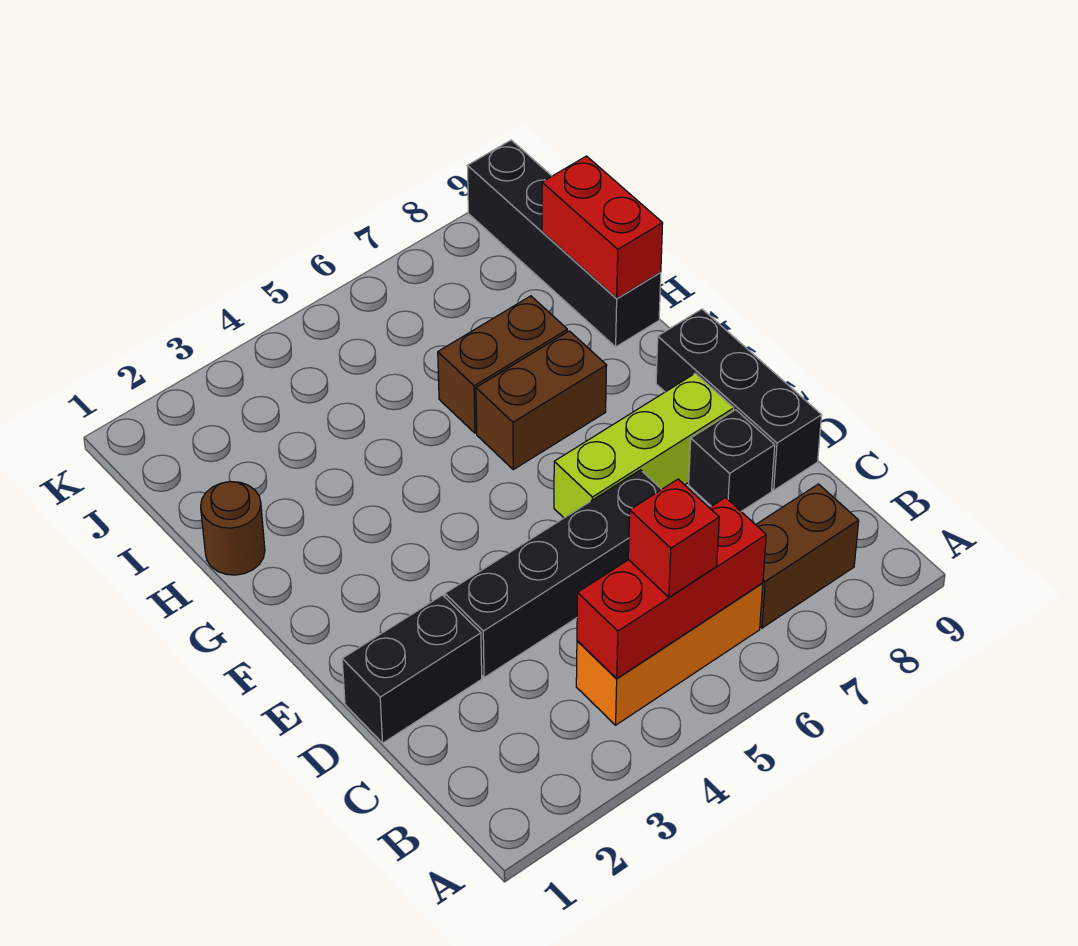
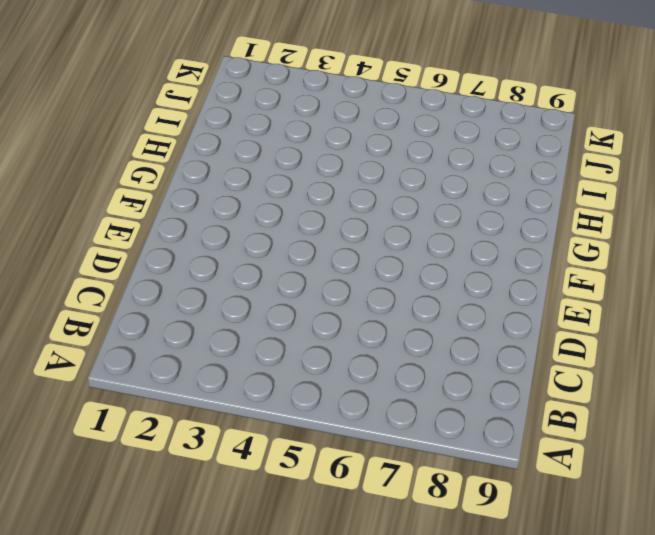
none -> orange 1x3 brick [576,583,763,725]
none -> brown 1x2 brick [756,484,859,628]
none -> black 1x2 brick [342,595,482,743]

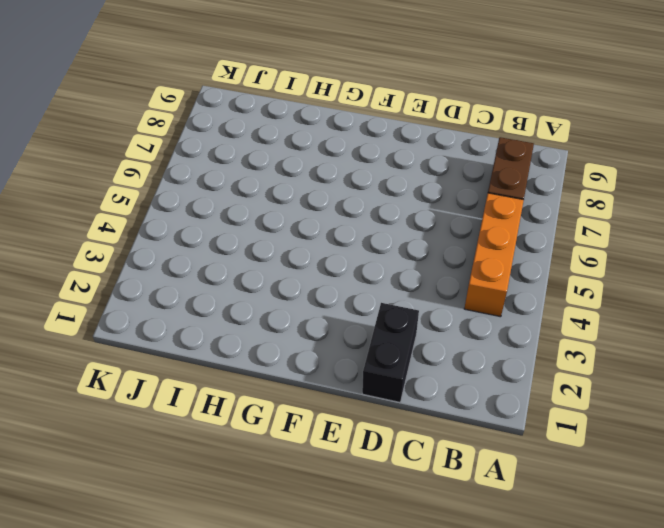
none -> black 1x4 brick [445,470,661,677]
none -> black 1x1 brick [689,410,775,511]
none -> black 1x3 brick [656,309,822,490]

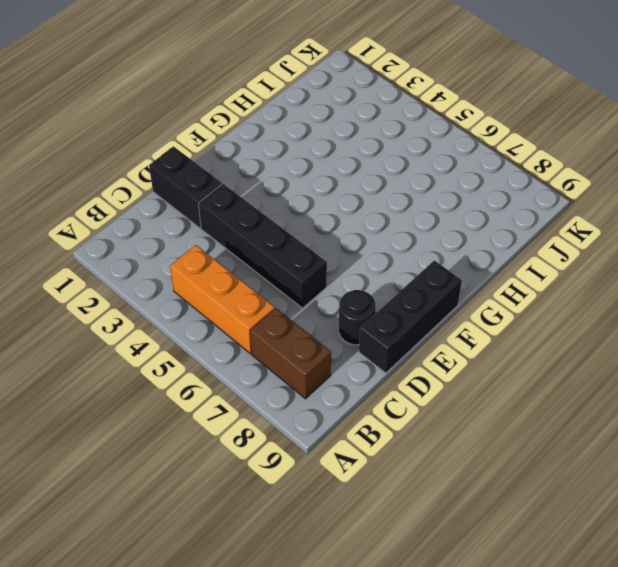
black 1x1 round brick [339,290,376,345] -> black 1x1 brick [689,410,775,511]
none -> lime 1x3 brick [554,373,734,518]
none -> brown 1x2 brick [476,331,607,470]
none -> brown 1x1 round brick [201,482,265,575]

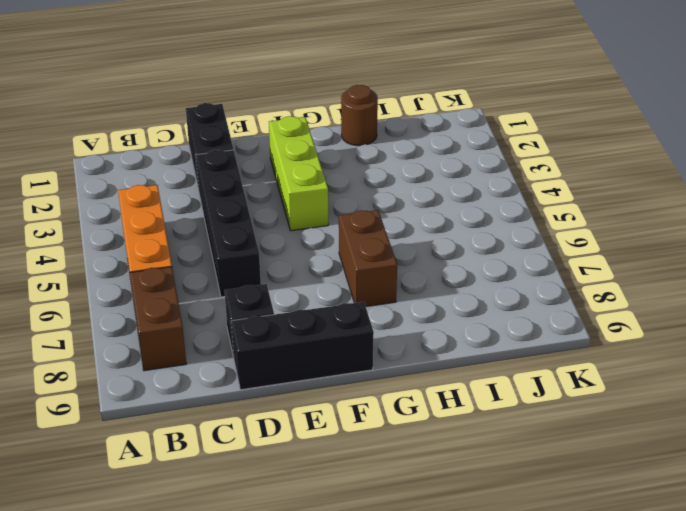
lime 1x3 brick [269,116,328,231] -> lime 1x3 brick moved to [554,373,734,518]
none -> brown 1x2 brick [438,296,567,433]
none -> black 1x4 brick [468,140,661,347]
none -> red 1x3 brick [577,498,766,678]

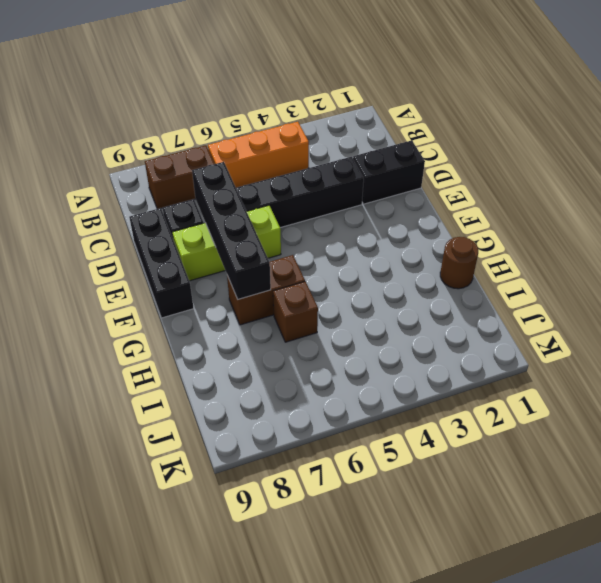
black 1x4 brick [192,162,271,299] -> black 1x4 brick moved to [468,140,661,347]
brown 1x1 brick [273,282,318,342] -> brown 1x2 brick [438,296,567,433]
none -> red 1x3 brick [577,498,766,678]
none -> red 1x2 brick [542,156,663,299]
none -> red 1x1 brick [628,479,719,597]

